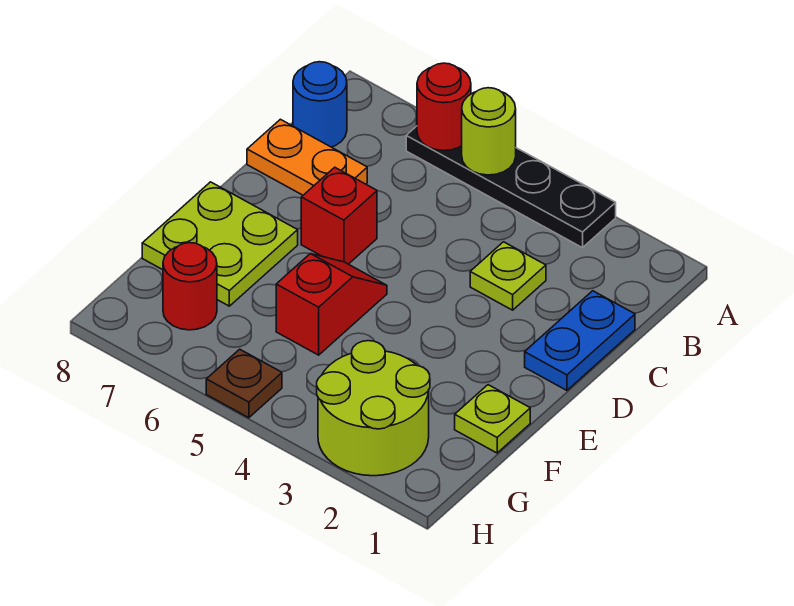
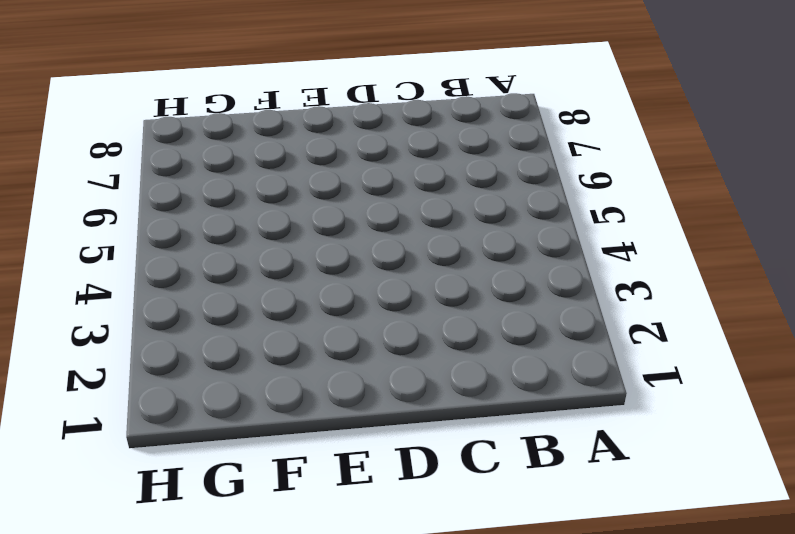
none -> black 1x4 plate [406,126,616,248]
none -> blue 1x1 round brick [293,62,347,147]
none -> blue 1x2 plate [525,291,635,390]

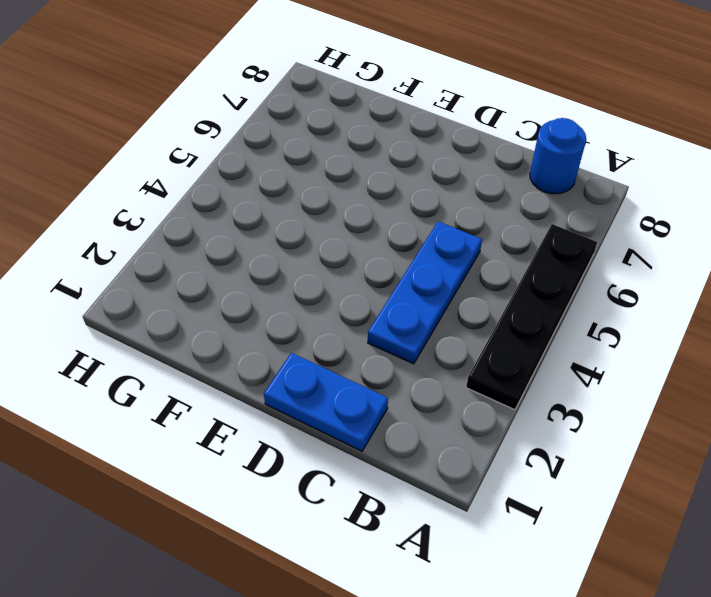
blue 1x3 plate [368,221,482,364] -> lime 1x1 plate [470,242,546,310]
none -> orange 1x2 plate [247,119,367,195]
none -> red 1x1 brick [301,167,377,264]
none -> red 1x2 slope [276,254,387,355]

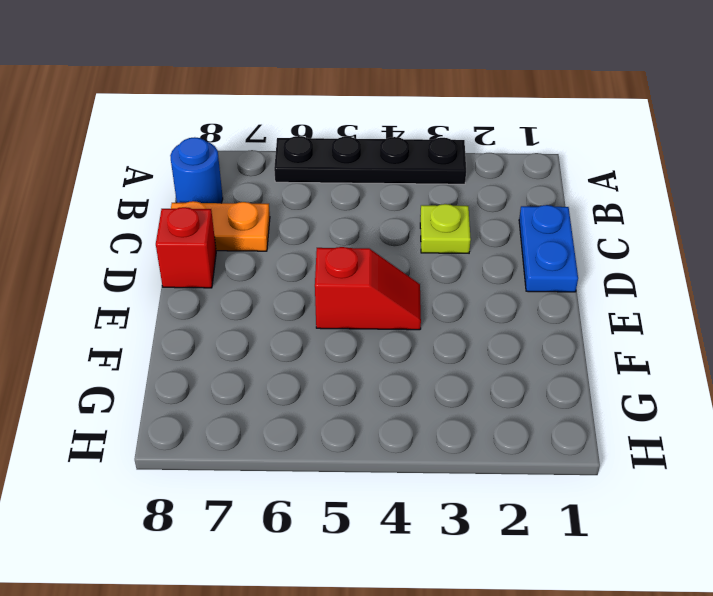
red 1x1 brick [156,207,216,288] -> red 1x1 brick moved to [301,167,377,264]
red 1x2 slope [315,247,421,330] -> red 1x2 slope turned to [276,254,387,355]
none -> lime 2x2 plate [142,182,298,306]
none -> lime 1x1 plate [455,385,530,453]
none -> lime 2x2 round brick [317,341,430,476]

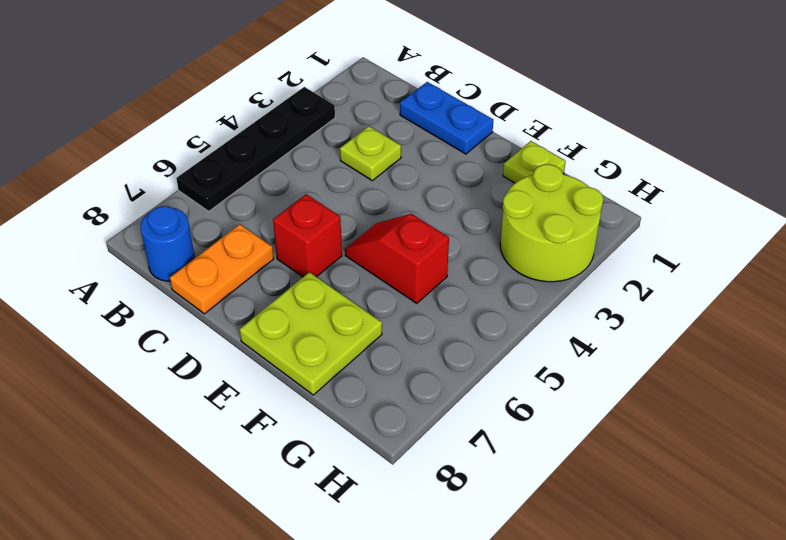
none -> red 1x1 round brick [163,243,217,330]
none -> brown 1x1 plate [206,349,282,418]
none -> lime 1x1 round brick [462,88,516,175]

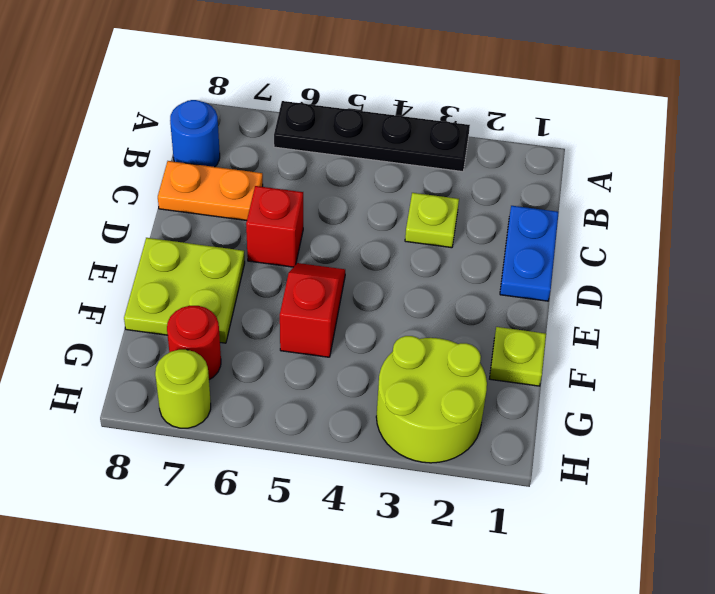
lime 1x1 round brick [155,350,211,428] -> lime 1x1 round brick moved to [462,88,516,175]
none -> brown 1x1 plate [206,349,282,418]
none -> red 1x1 round brick [417,63,471,151]

